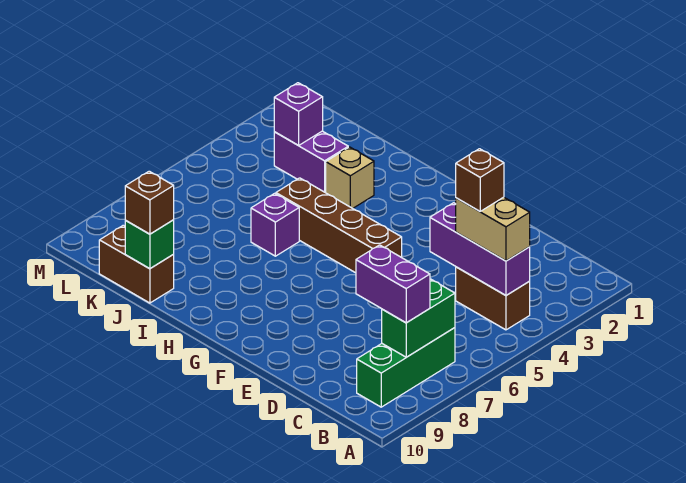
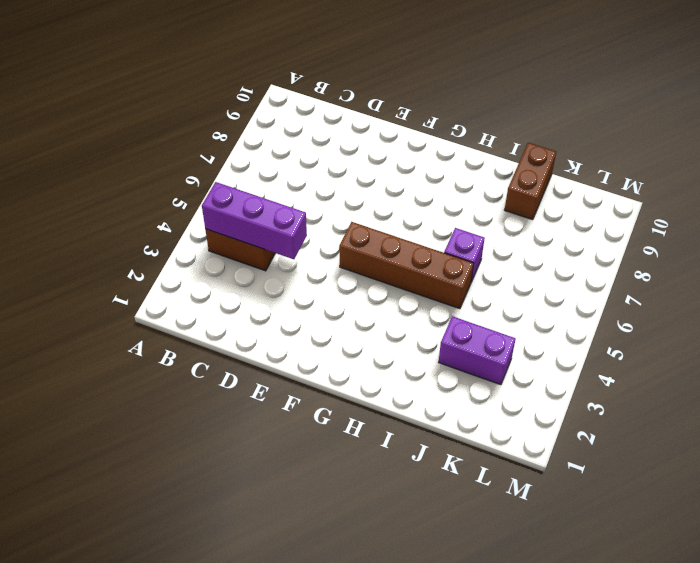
brown 1x2 brick [505,143,556,220] -> brown 1x2 brick turned to [99,225,174,303]
none -> green 1x3 brick [357,328,455,407]
none -> tan 1x1 brick [326,147,374,208]
none -> green 1x2 brick [382,279,455,357]

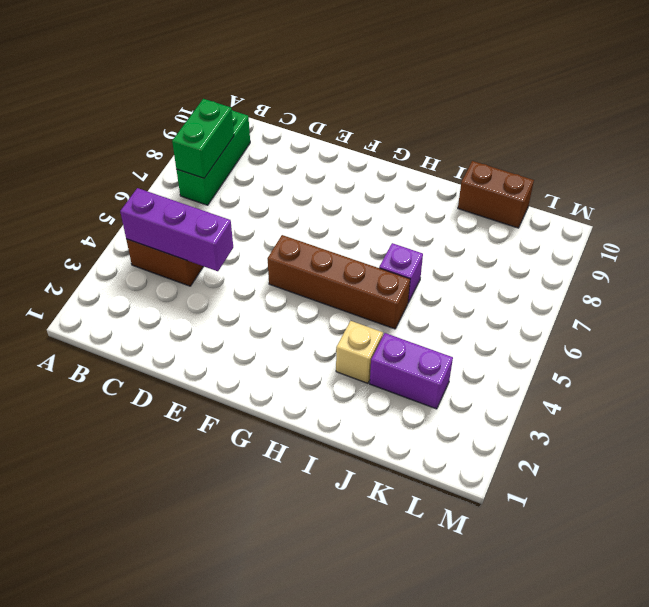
none -> green 1x1 brick [125,220,174,269]
none -> purple 1x1 brick [274,83,323,145]
none -> tan 1x2 brick [456,197,530,261]

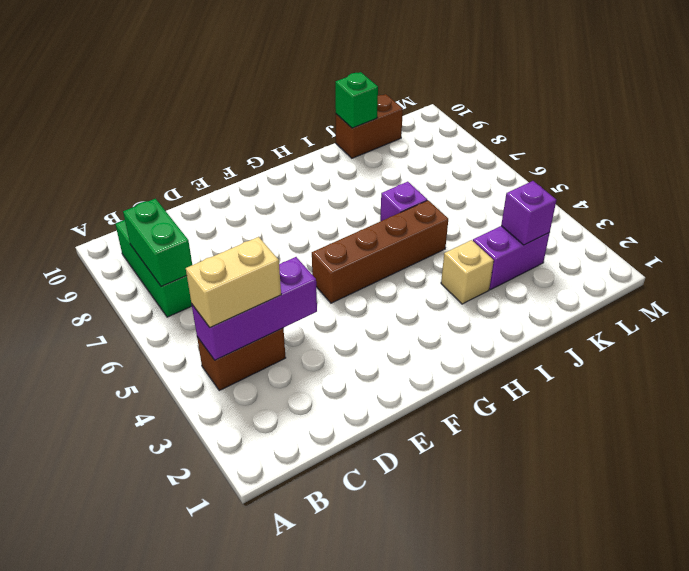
none -> purple 1x2 brick [356,245,430,323]
none -> brown 1x1 brick [125,171,174,234]
none -> brown 1x1 brick [456,149,504,211]

